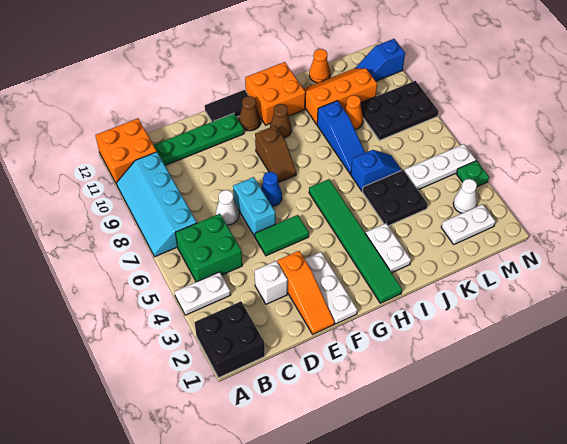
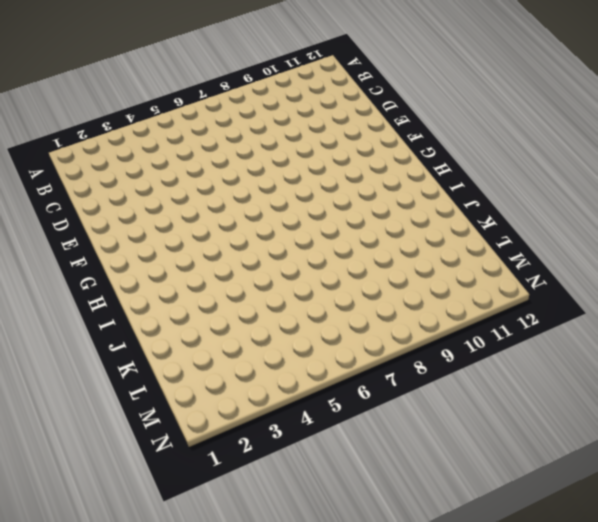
none -> black 2x2 brick [195,301,265,378]
none -> white 1x2 plate [175,272,231,315]
none -> cyan 2x4 slope [117,152,197,257]
none -> orange 2x2 brick [95,119,157,184]

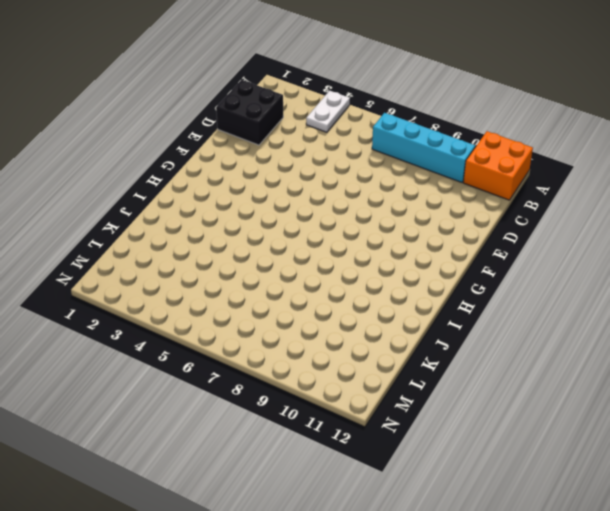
black 2x2 brick [216,80,283,145] -> black 2x2 brick moved to [195,301,265,378]
none -> green 2x2 brick [175,214,242,282]
none -> green 1x4 plate [154,113,244,165]
none -> white 1x1 brick [254,261,288,304]
none -> white 1x1 cone [216,190,239,225]

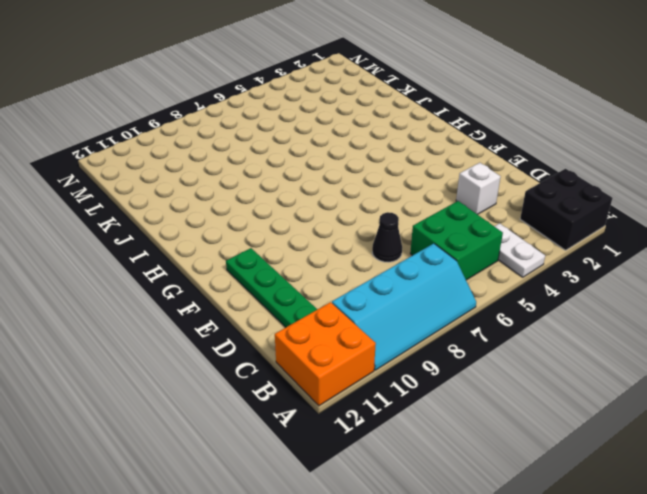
black 1x1 cone [372,212,402,262] -> white 1x1 cone [216,190,239,225]
none -> orange 1x3 slope [278,251,335,334]
none -> green 1x2 tile [255,215,309,256]
none -> cyan 1x2 brick [233,177,276,237]
none -> white 1x3 plate [305,252,357,324]

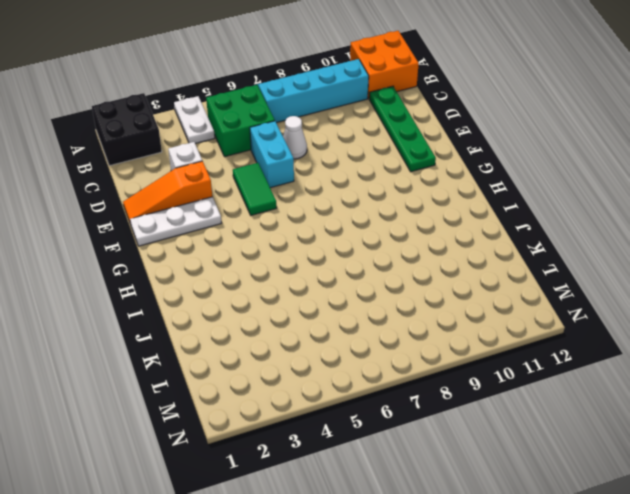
cyan 1x2 brick [250,121,294,188] -> cyan 1x2 brick turned to [233,177,276,237]
none -> blue 1x1 cone [261,172,282,207]
none -> black 1x2 tile [205,90,248,122]
none -> brown 1x2 slope [255,126,296,183]
none -> brown 1x1 cone [239,96,261,131]

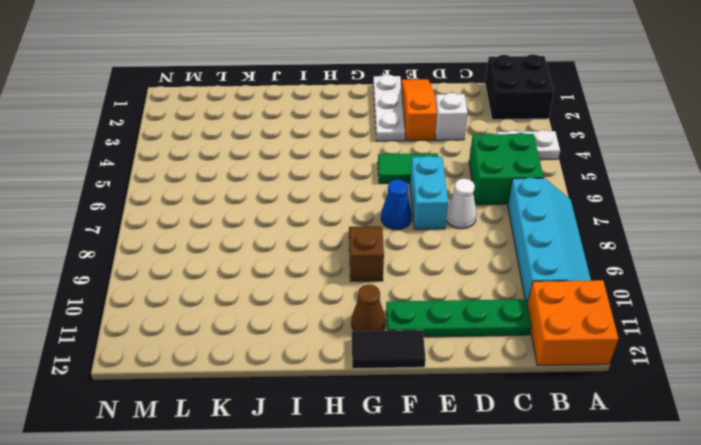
none -> green 1x6 tile [309,179,402,303]
none -> brown 1x1 cone [270,104,292,138]
none -> orange 2x2 brick [245,62,306,125]
none -> white 1x2 plate [366,223,411,273]

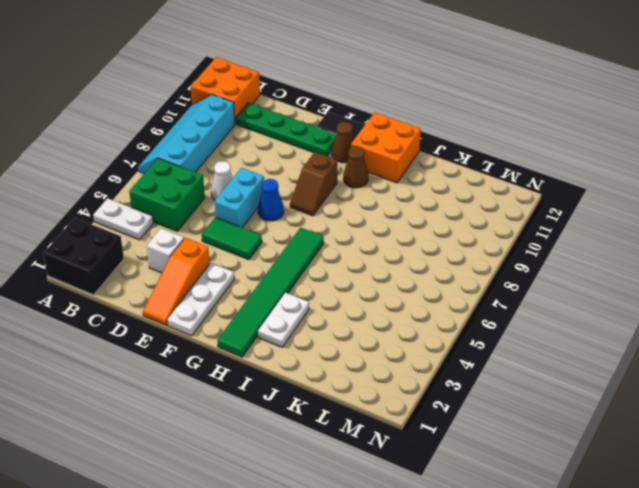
none -> black 2x2 plate [363,170,428,226]
none -> blue 1x2 slope [351,150,402,191]
none -> blue 1x3 slope [317,101,365,174]
none -> orange 2x3 slope [303,68,377,125]

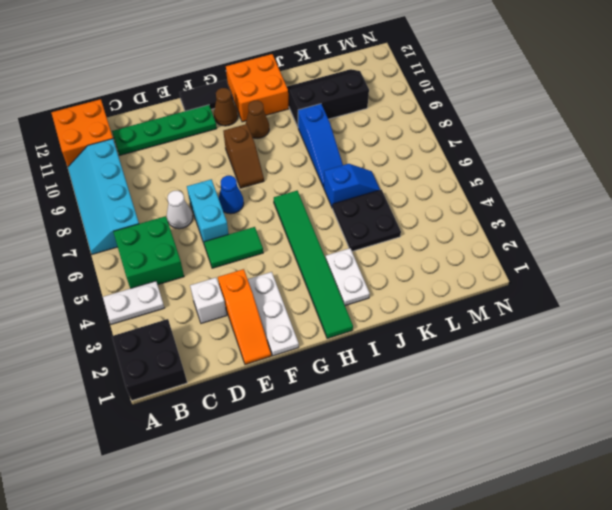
black 2x3 slope [287,69,369,127] -> orange 2x3 slope [303,68,377,125]
none -> orange 1x1 cone [345,95,363,129]
none -> orange 1x1 cone [309,49,330,83]
none -> white 1x2 plate [441,204,495,244]
none -> white 1x3 plate [404,144,476,190]

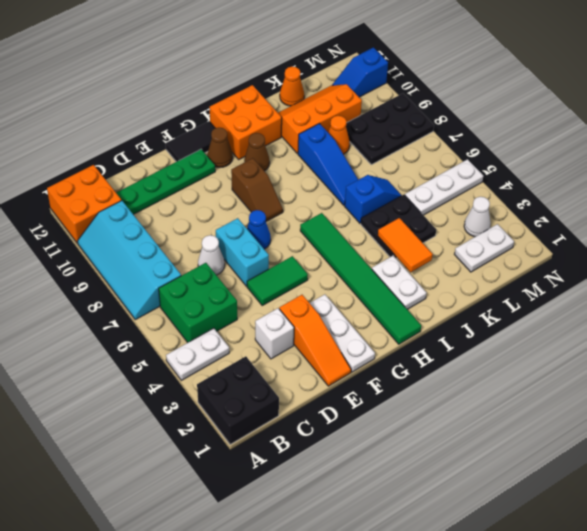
orange 1x2 tile [378,218,433,272] -> none
none -> green 1x1 plate [457,161,489,187]

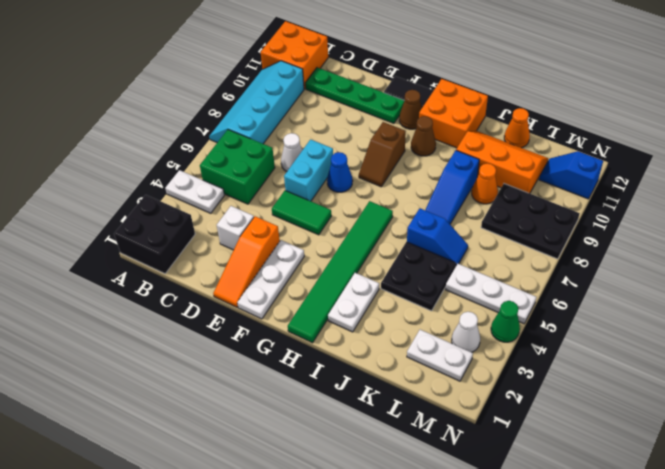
green 1x1 cone [491,301,520,342] -> green 1x1 plate [457,161,489,187]

